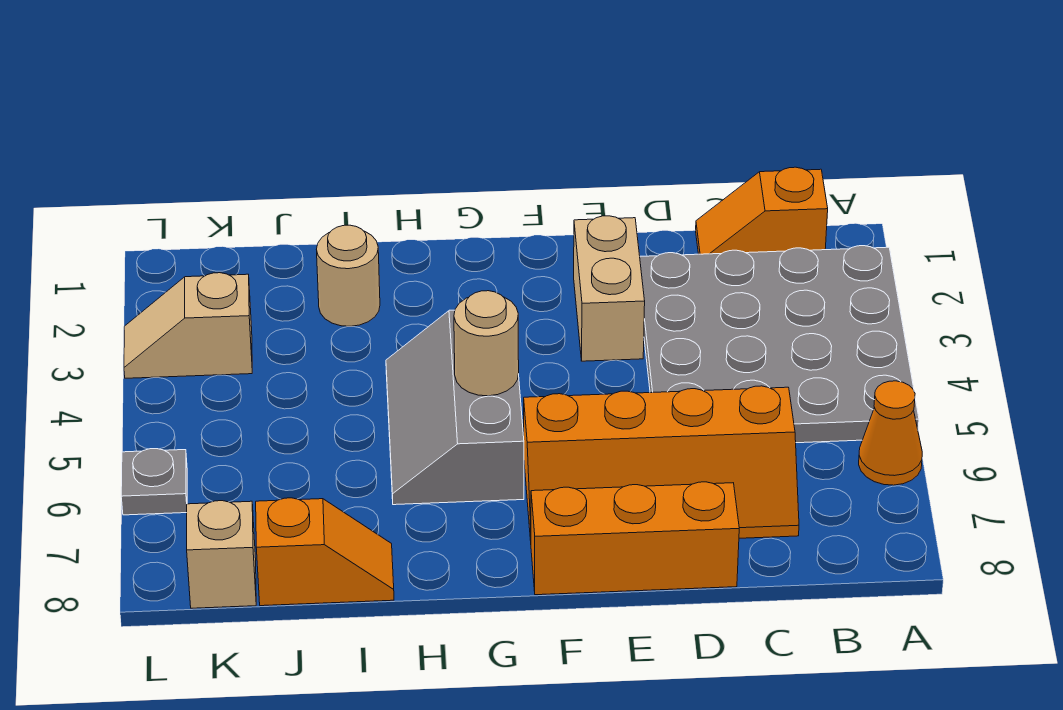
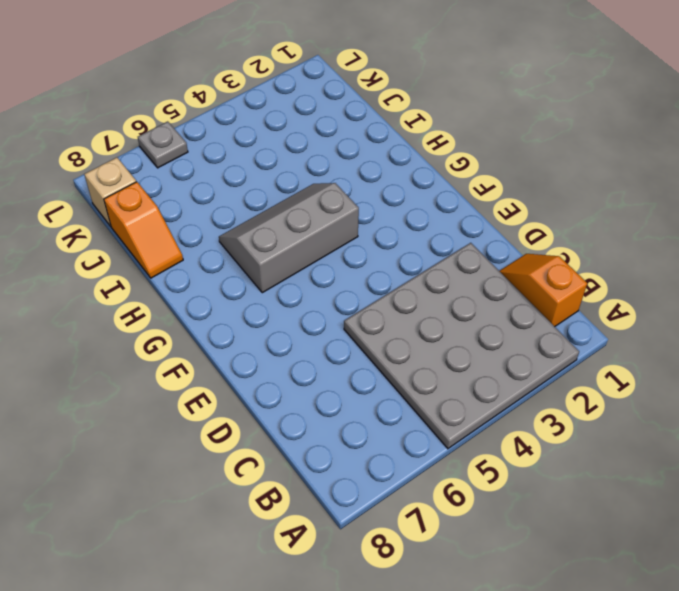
none -> orange 1x1 cone [859,381,922,485]
none -> orange 2x4 slope [524,386,799,541]
none -> orange 1x3 brick [531,482,739,595]

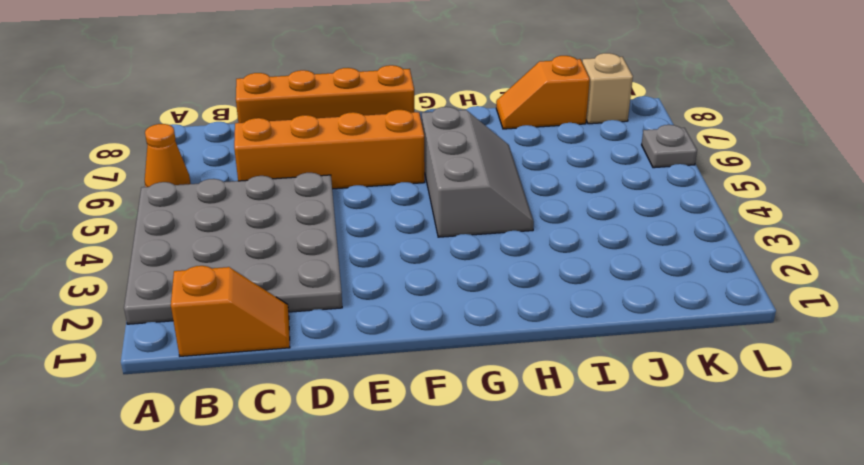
orange 1x4 brick [236,65,414,123] -> orange 1x3 brick [531,482,739,595]
none -> tan 1x2 brick [574,216,645,361]
none -> tan 1x1 round brick [316,225,380,326]
none -> tan 1x2 slope [124,273,252,378]

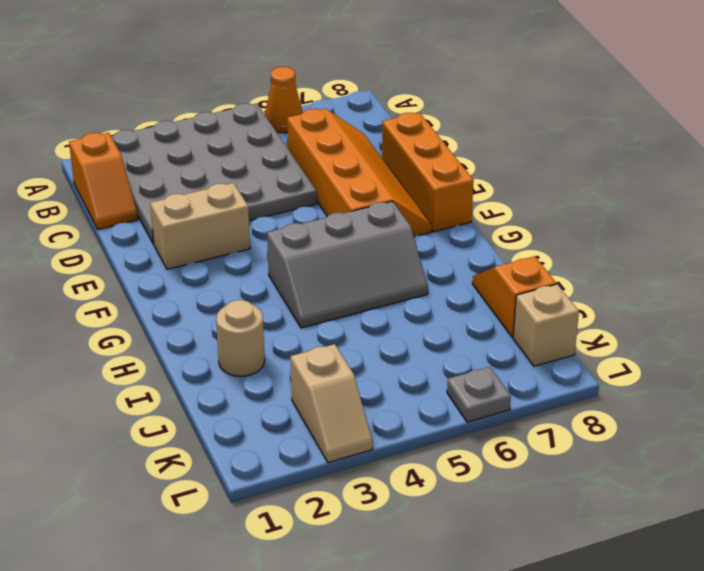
none -> tan 1x1 round brick [454,291,519,396]

